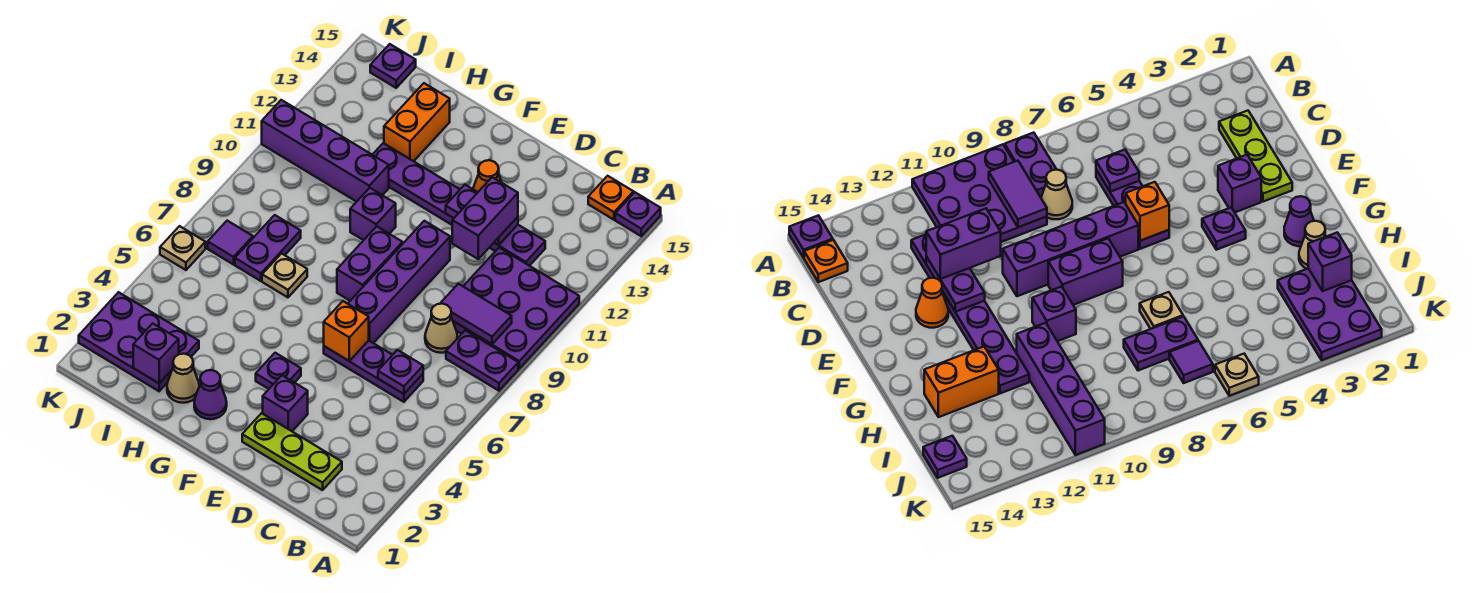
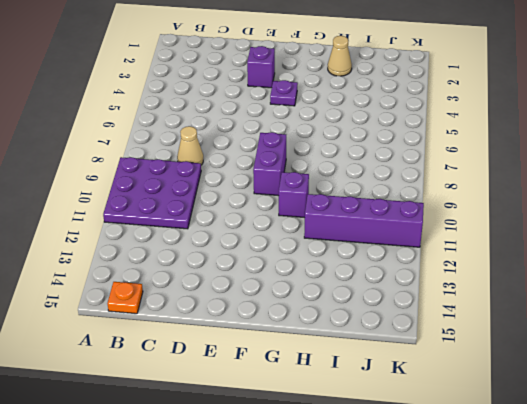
none -> purple 1x2 plate [446,330,518,391]
none -> purple 1x1 plate [615,192,661,236]
none -> lime 1x3 plate [242,413,342,490]
none -> purple 1x3 plate [324,341,423,402]

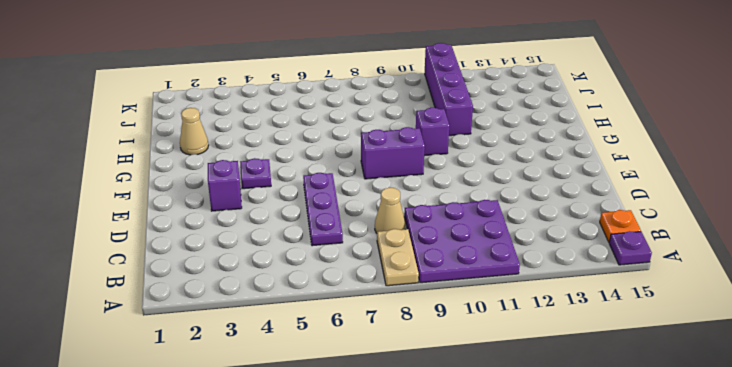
tan 1x2 plate [377,229,419,286] -> purple 1x2 plate [446,330,518,391]
none -> lime 1x3 plate [242,413,342,490]
none -> purple 1x6 plate [373,143,545,266]
none -> purple 1x4 brick [348,221,450,343]
none -> orange 1x1 cone [473,160,502,192]

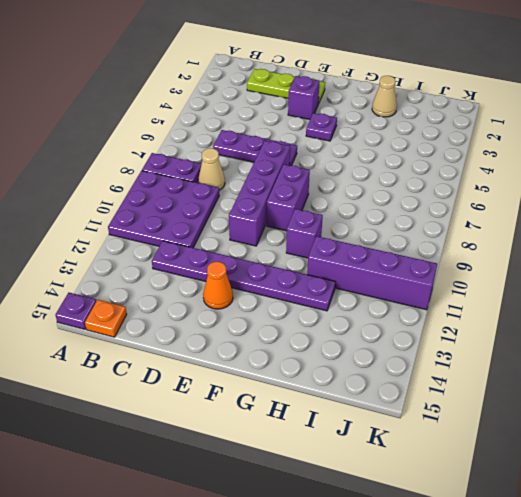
none -> purple 1x1 cone [194,370,227,419]
none -> tan 1x1 plate [262,253,307,297]
none -> orange 1x2 brick [384,83,450,161]
none -> purple 2x3 plate [79,292,199,391]

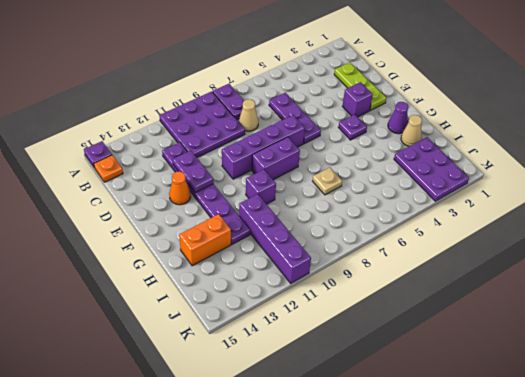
none -> purple 1x2 plate [235,215,301,281]
none -> purple 1x1 tile [208,221,253,265]
none -> purple 1x1 plate [370,44,416,88]
none -> tan 1x1 plate [160,226,205,270]

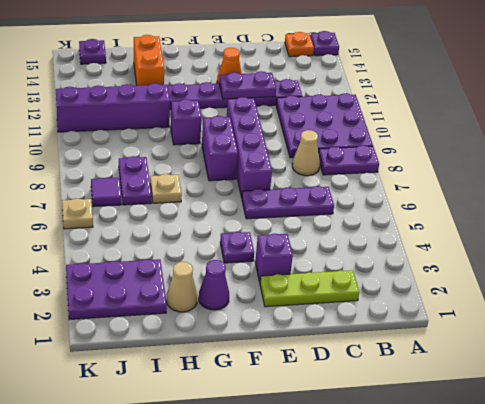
none -> purple 1x2 tile [440,284,512,344]
none -> purple 1x1 plate [378,350,423,394]
none -> orange 1x1 brick [324,301,369,361]
none -> purple 1x1 brick [133,323,179,383]

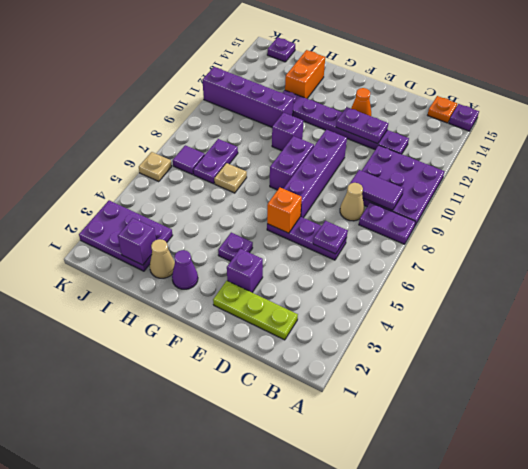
none -> purple 1x2 brick [452,177,518,259]

